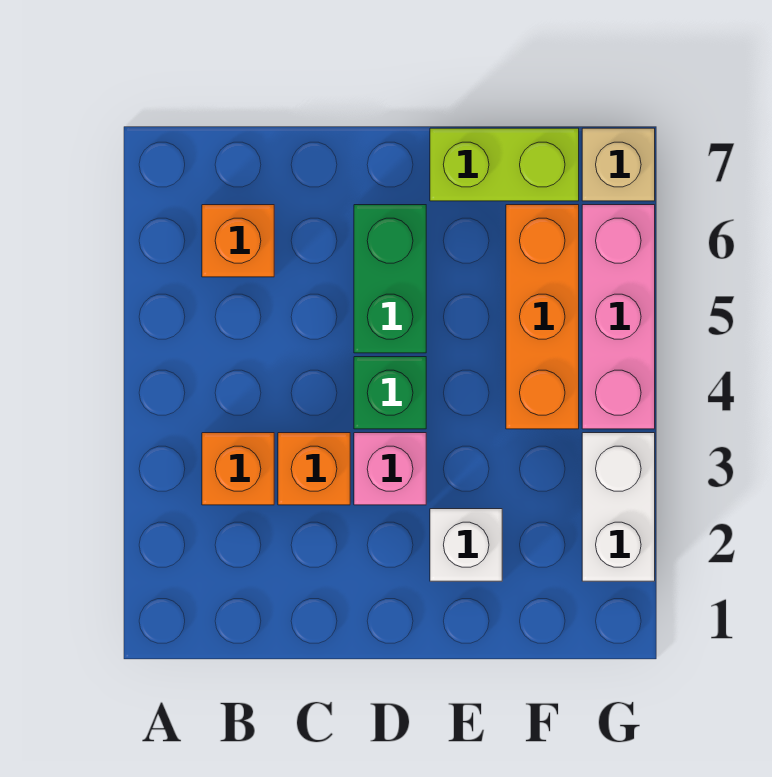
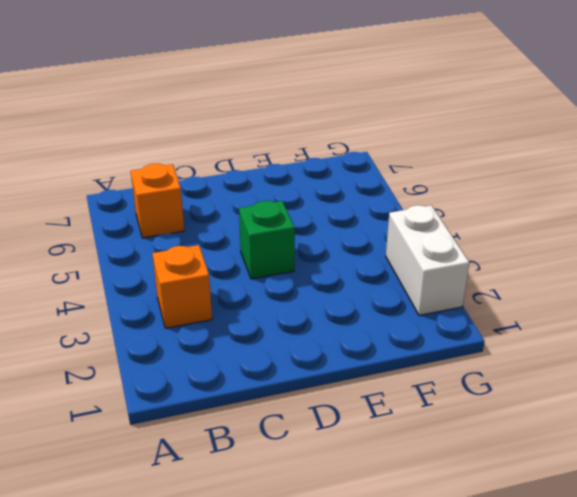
none -> orange 1x1 brick [278,433,350,505]
none -> pink 1x1 brick [354,433,426,505]
none -> green 1x2 brick [354,205,426,353]

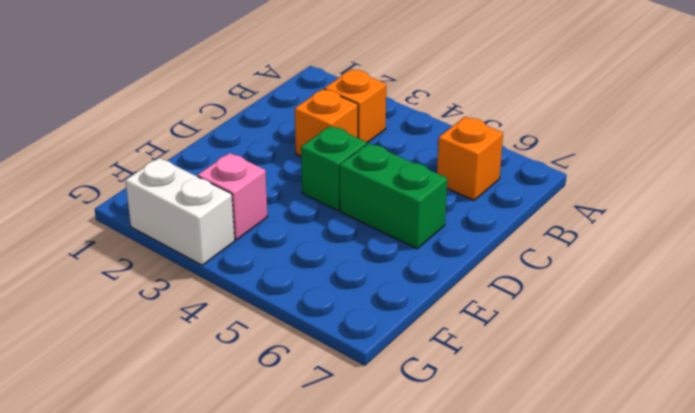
pink 1x1 brick [197,153,267,240] -> pink 1x1 brick moved to [354,433,426,505]
none -> white 1x1 brick [430,509,502,581]
none -> lime 1x2 brick [430,128,579,201]
none -> orange 1x3 brick [506,205,579,429]

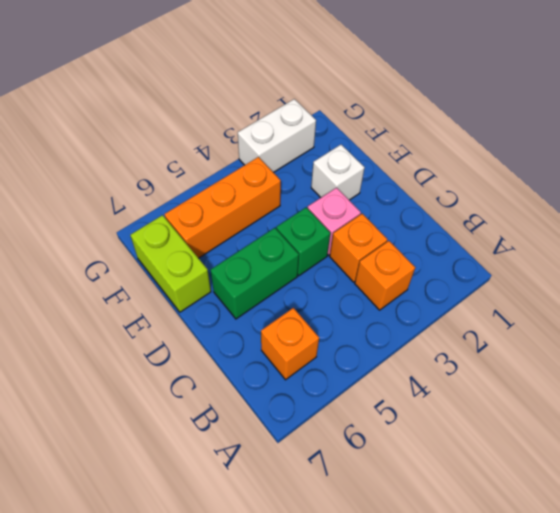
none -> pink 1x3 brick [582,205,655,429]
none -> tan 1x1 brick [582,128,655,201]

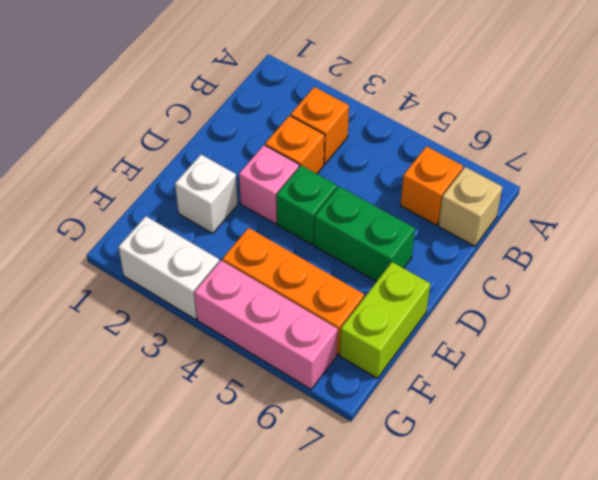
tan 1x1 brick [438,167,502,246] -> tan 1x1 brick moved to [582,128,655,201]

